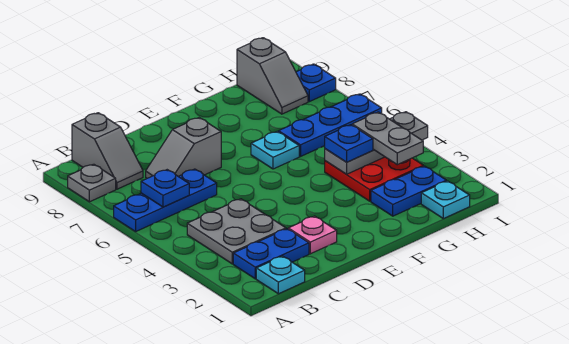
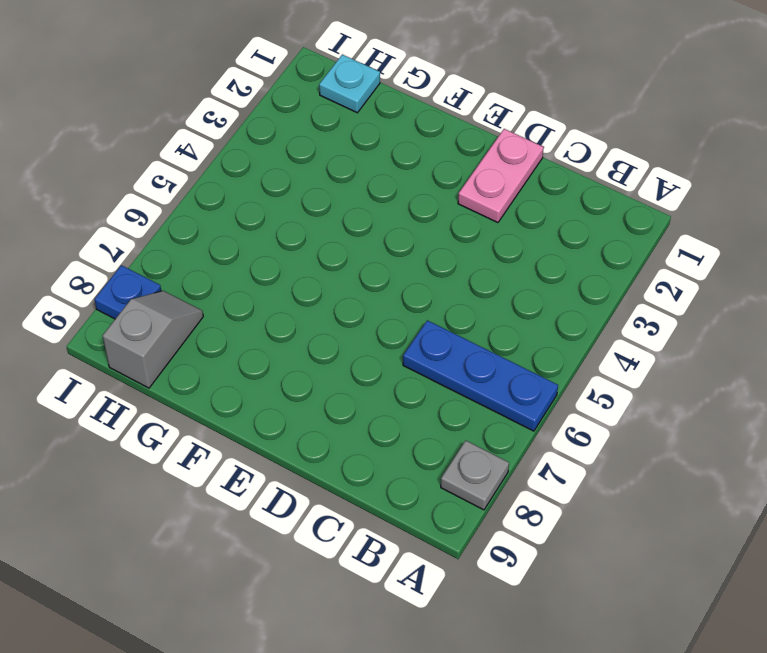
pink 1x2 plate [458,129,544,223] -> pink 1x1 plate [288,216,337,254]
none -> cyan 1x1 plate [256,256,305,294]
none -> blue 1x2 plate [233,229,309,279]
none -> grey 2x2 plate [187,199,286,264]

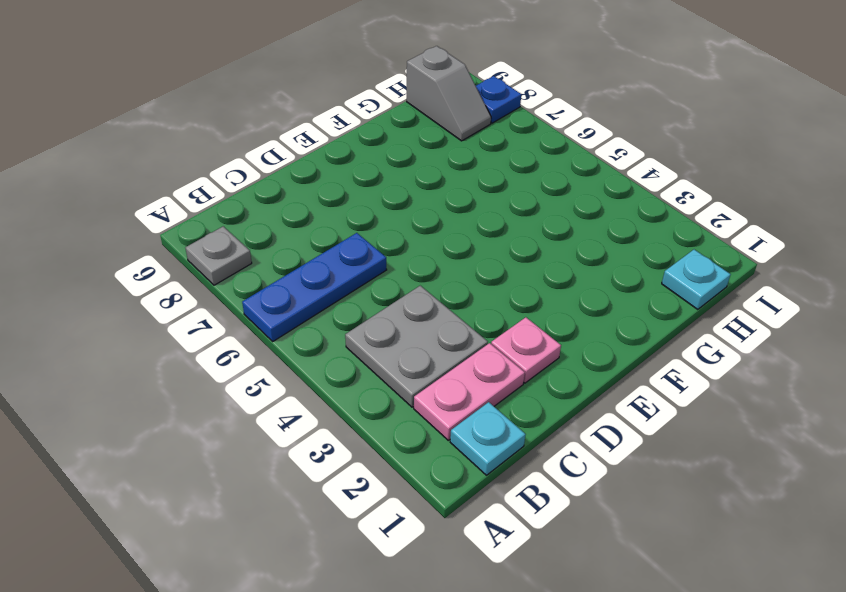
pink 1x2 plate [414,343,525,440] -> blue 1x2 plate [233,229,309,279]
none -> grey 1x2 slope [72,113,143,189]
none -> grey 1x2 slope [146,118,221,178]
none -> cyan 1x1 plate [251,132,299,169]

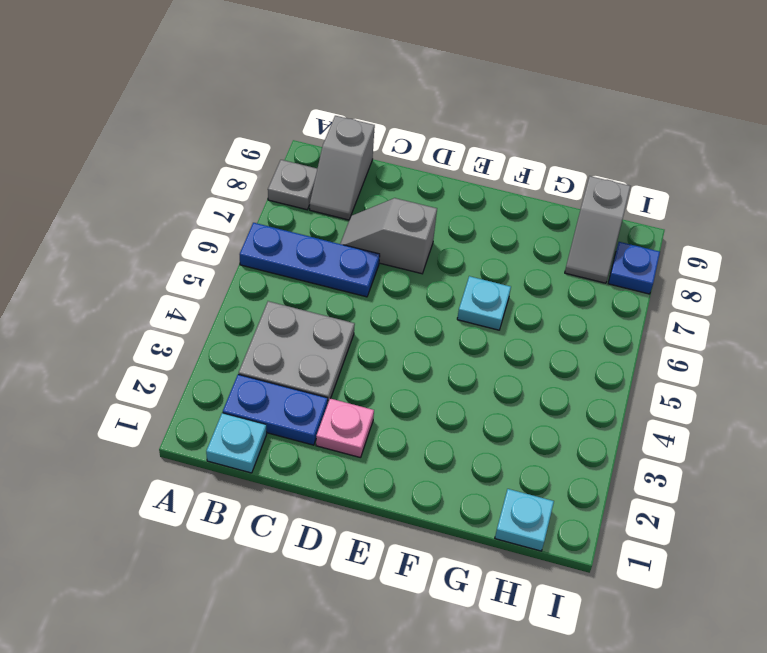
none -> blue 1x2 plate [371,166,446,216]
none -> red 2x2 plate [325,157,423,201]
none -> blue 1x3 plate [279,94,382,156]

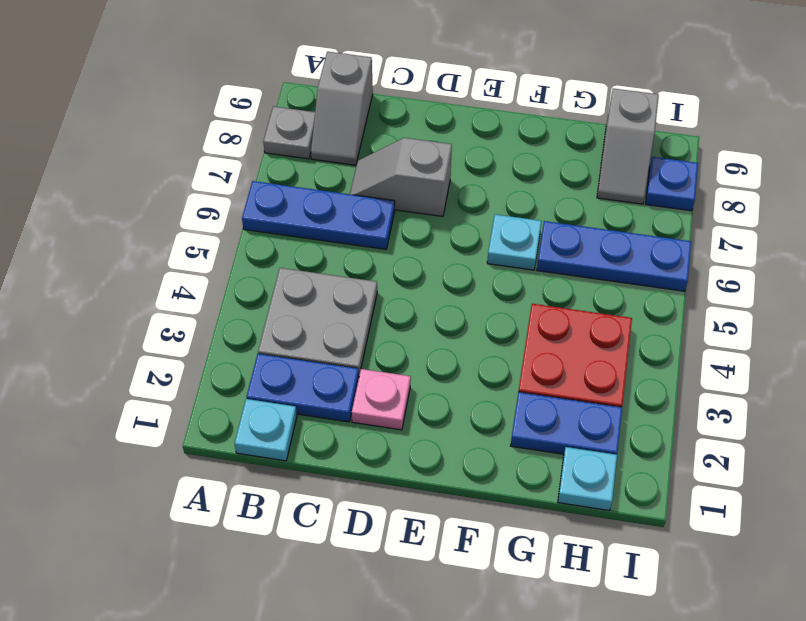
none -> blue 1x1 plate [141,170,189,207]
none -> grey 1x3 plate [325,112,428,174]
none -> blue 1x1 plate [325,125,373,162]

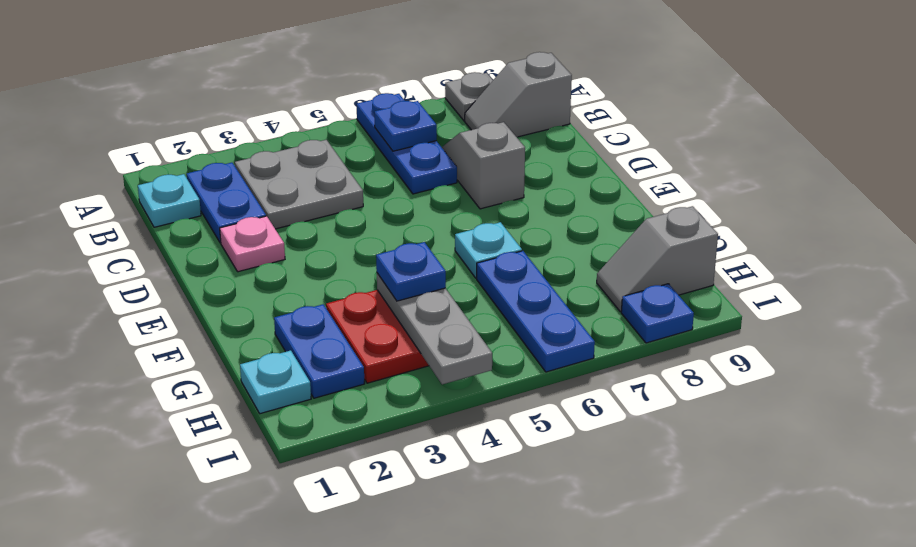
none -> grey 1x2 plate [352,112,423,165]

